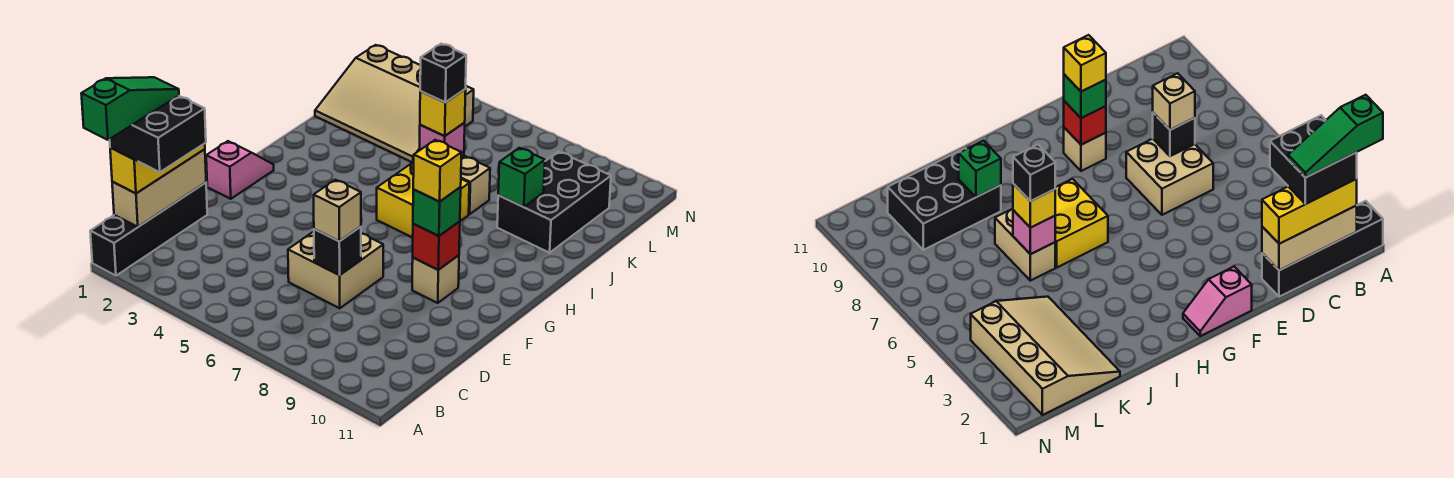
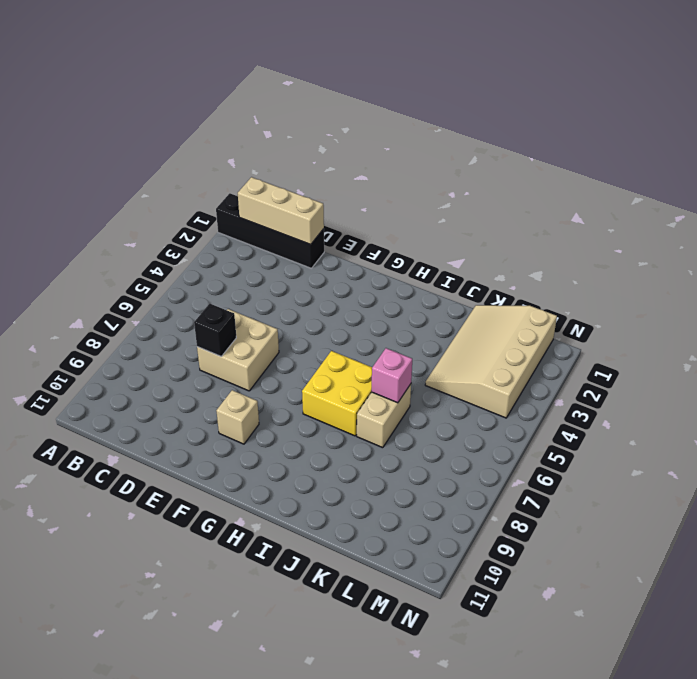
none -> pink 1x2 slope [206,141,274,199]
none -> black 2x3 brick [497,152,611,253]
none -> red 1x1 brick [413,221,460,270]

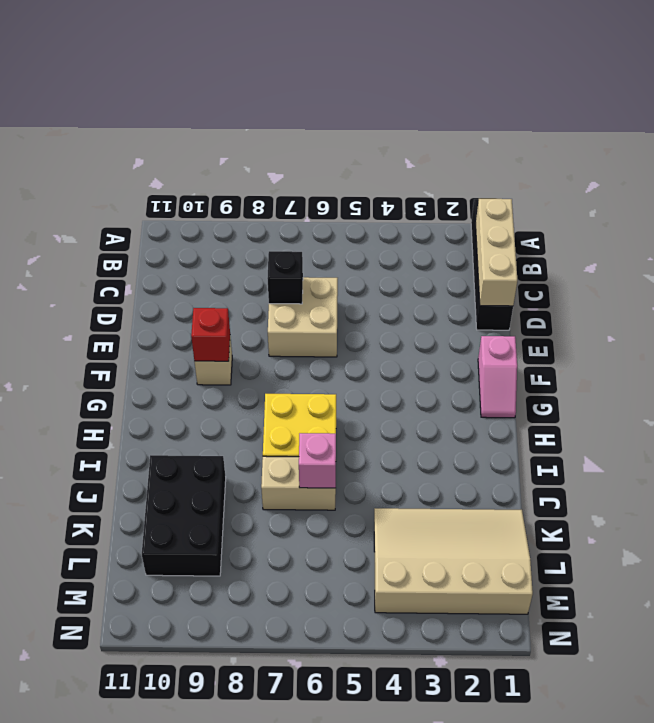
none -> green 1x1 brick [498,148,545,207]
none -> yellow 1x3 brick [110,144,205,193]
none -> tan 1x1 brick [314,180,361,241]

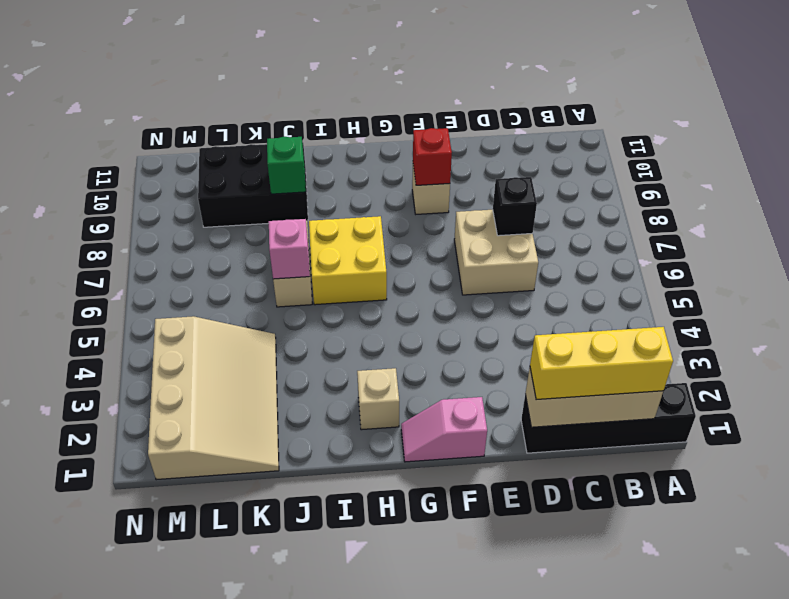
tan 1x1 brick [357,368,399,430] -> tan 1x1 brick moved to [314,180,361,241]
none -> green 1x1 brick [413,187,461,236]
none -> yellow 1x1 brick [420,89,466,136]
none -> black 2x2 brick [110,96,206,172]

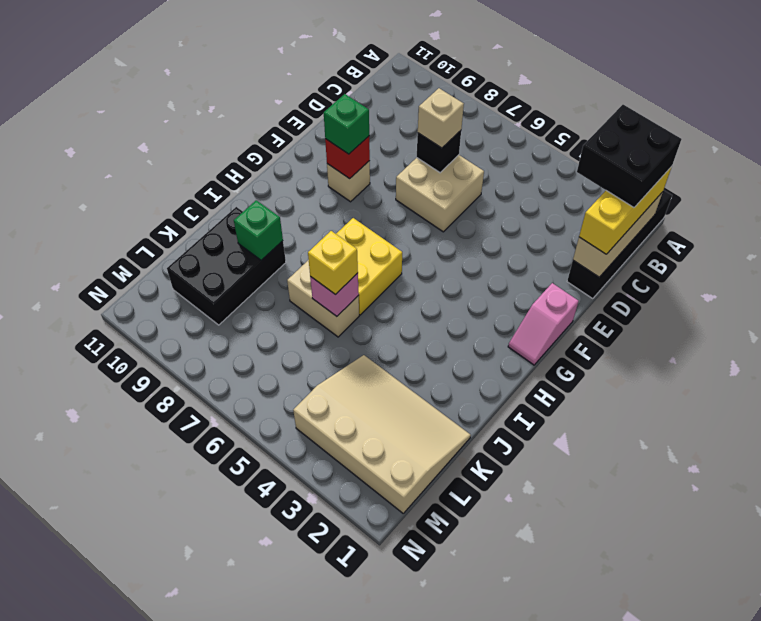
none -> yellow 1x1 brick [413,140,462,202]
none -> black 1x1 brick [420,44,466,102]
none -> green 1x3 slope [81,77,179,140]

